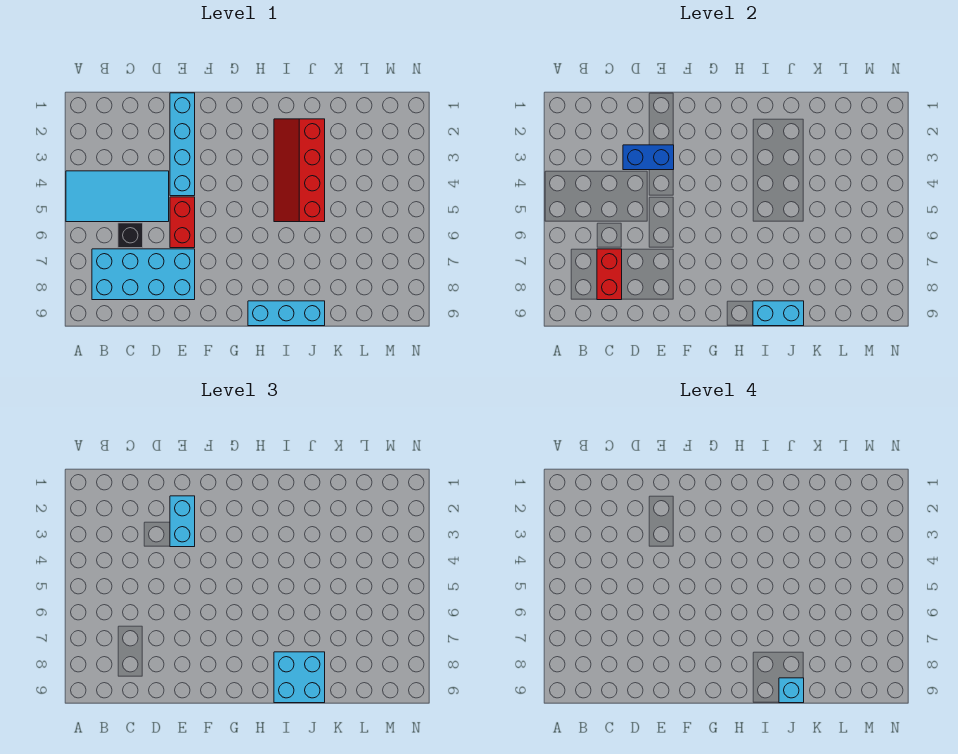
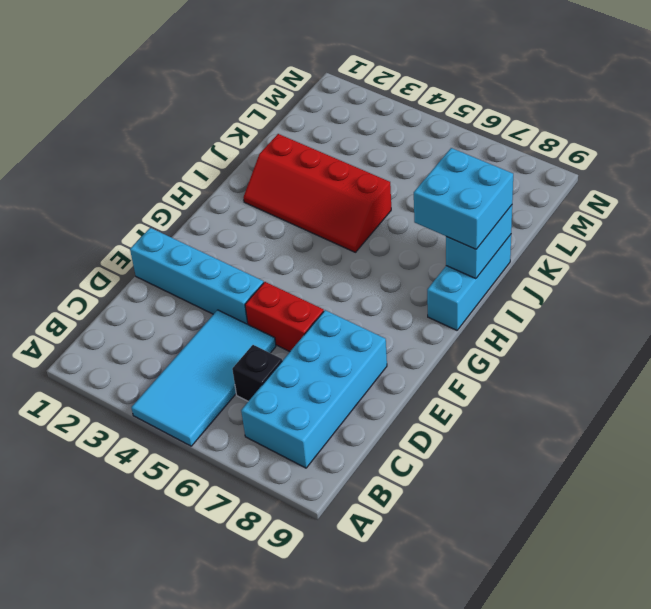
none -> red 1x2 brick [597,249,622,300]
none -> blue 1x2 brick [623,145,674,170]
none -> cyan 1x2 brick [170,496,195,547]

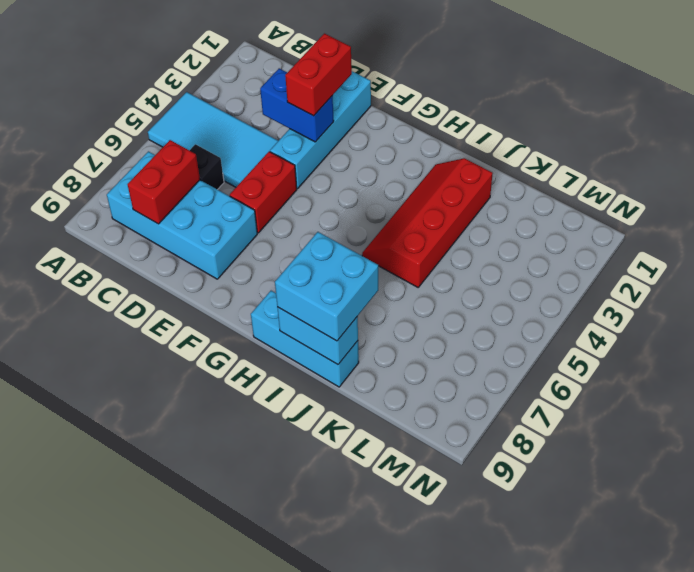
red 1x2 brick [285,33,352,116] -> cyan 1x2 brick [170,496,195,547]
none -> cyan 1x1 brick [779,678,804,703]

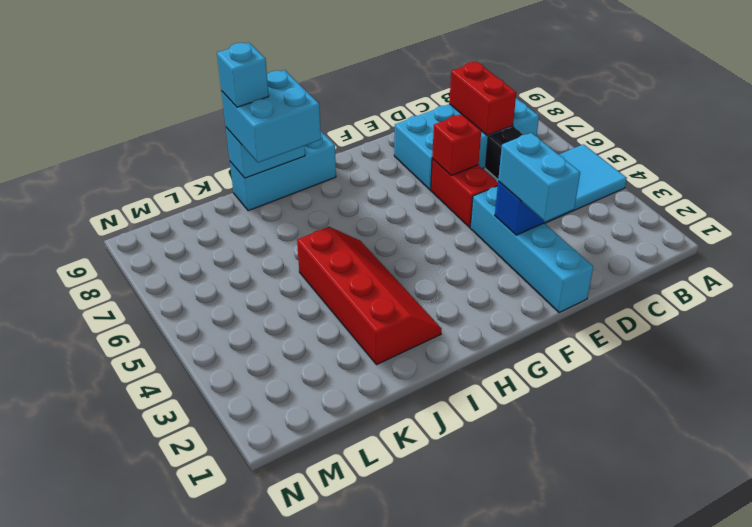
red 1x1 brick [432,114,481,176] -> none

